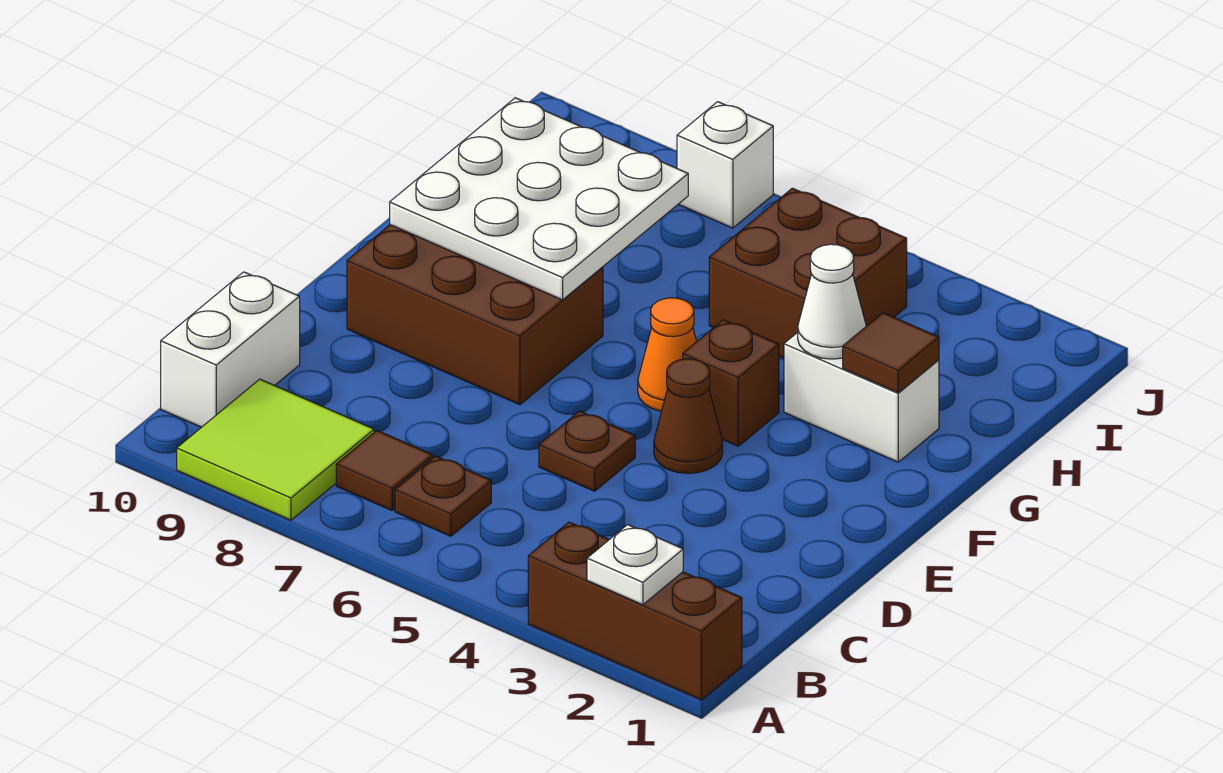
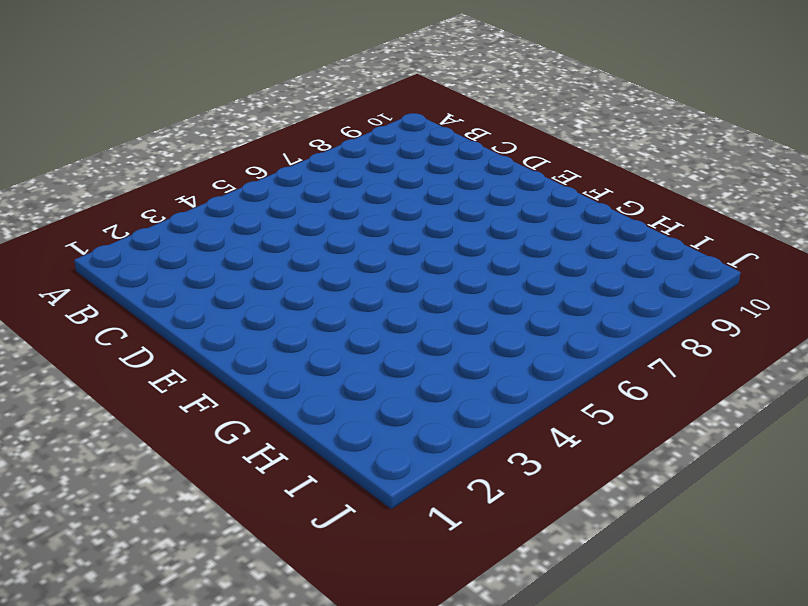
none -> brown 1x3 brick [528,522,742,700]
none -> lime 2x2 tile [177,379,374,520]
none -> brown 1x1 plate [395,456,491,536]

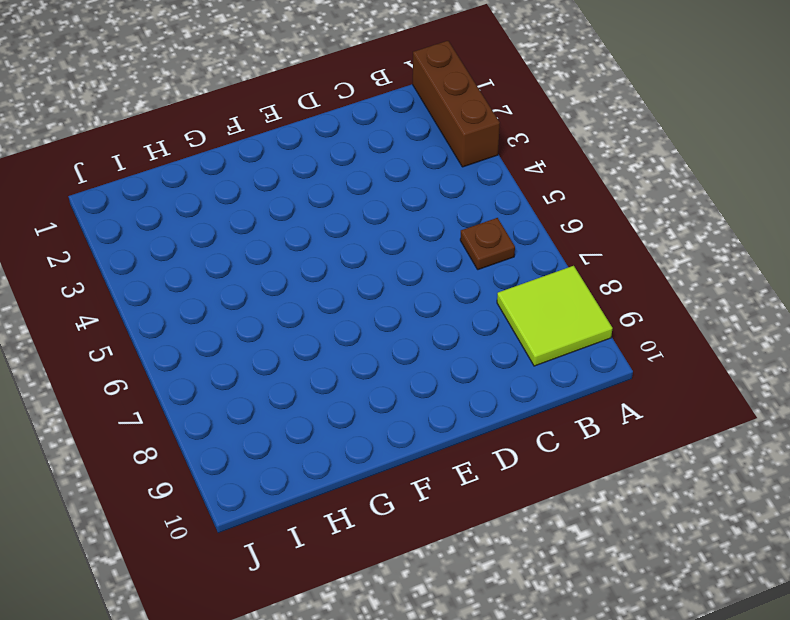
none -> brown 1x1 tile [336,431,433,510]
none -> white 1x2 brick [161,272,300,427]
none -> brown 1x1 plate [539,411,635,491]

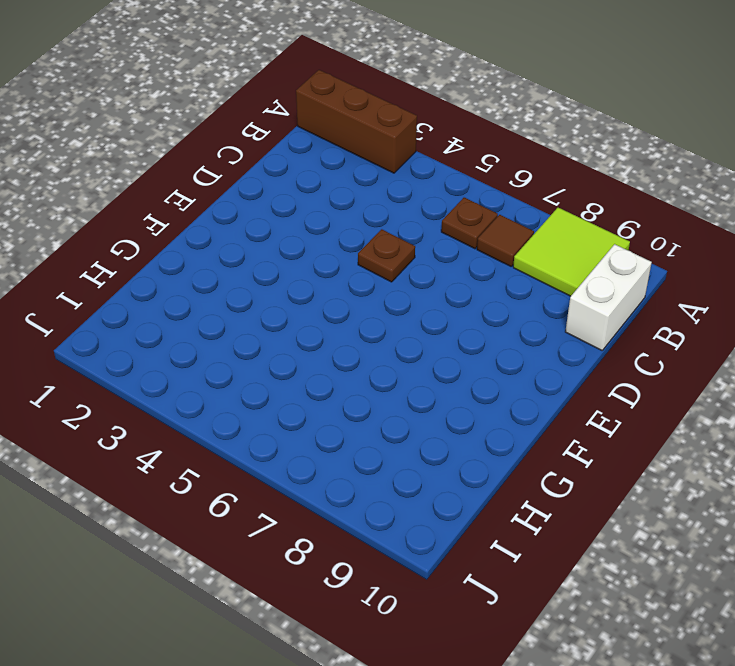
none -> brown 1x1 cone [654,359,723,474]
none -> brown 2x3 brick [347,225,603,405]
none -> brown 1x1 brick [683,320,779,446]

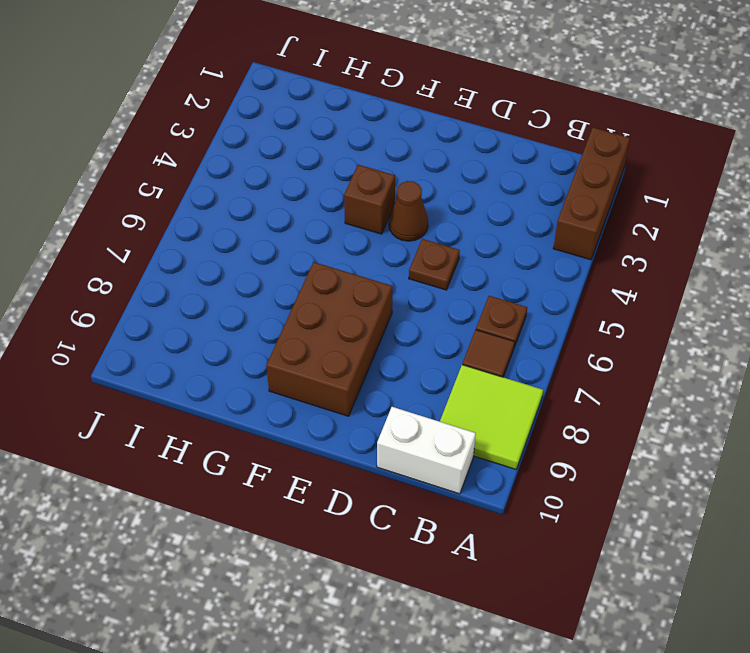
none -> orange 1x1 cone [638,298,697,411]
none -> white 1x2 brick [784,332,939,462]
none -> brown 2x2 brick [709,188,907,358]

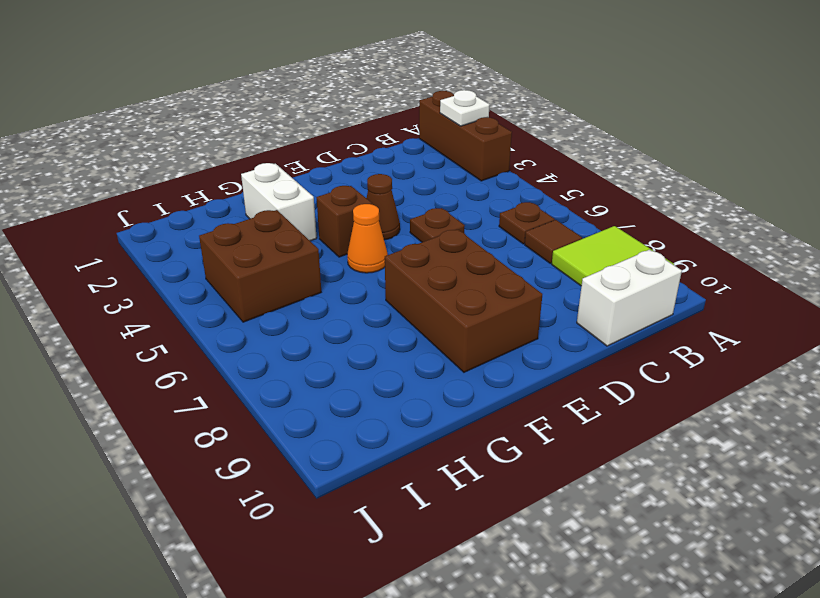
none -> white 1x1 brick [677,102,773,228]
none -> white 3x3 plate [390,98,688,300]
none -> brown 1x1 tile [843,313,939,393]

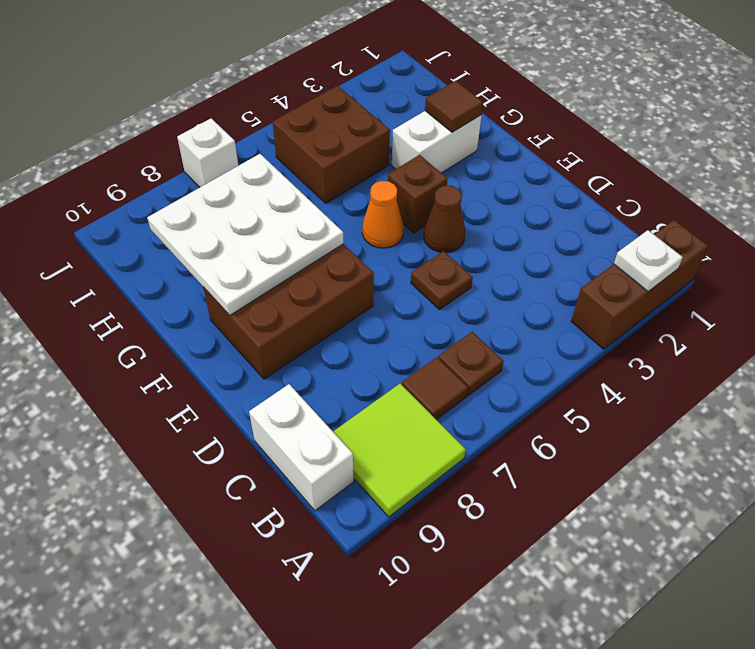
none -> white 1x1 cone [798,244,866,359]

